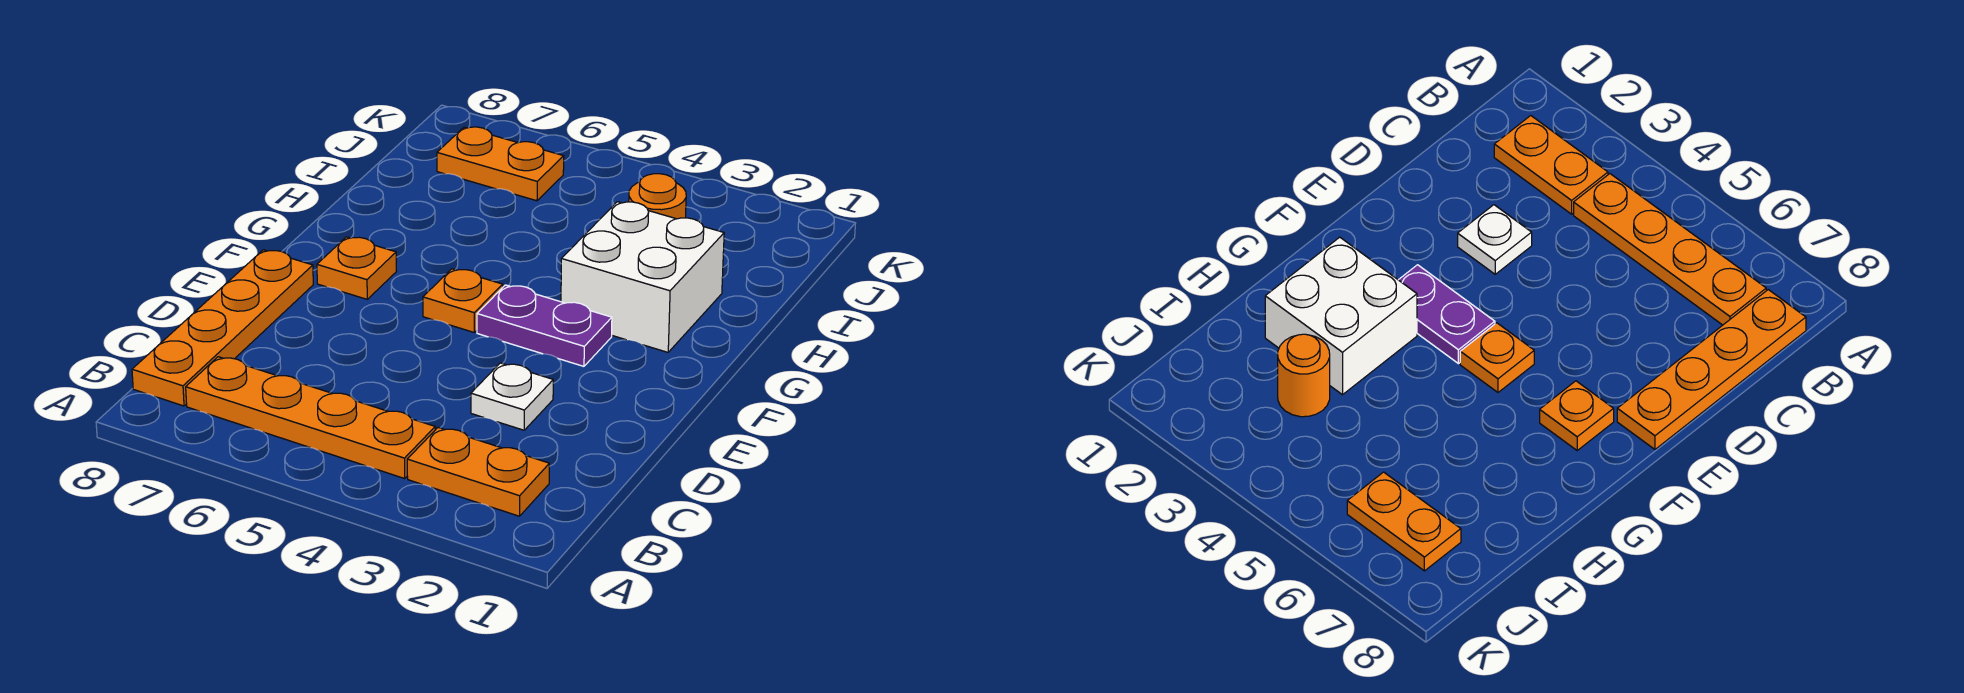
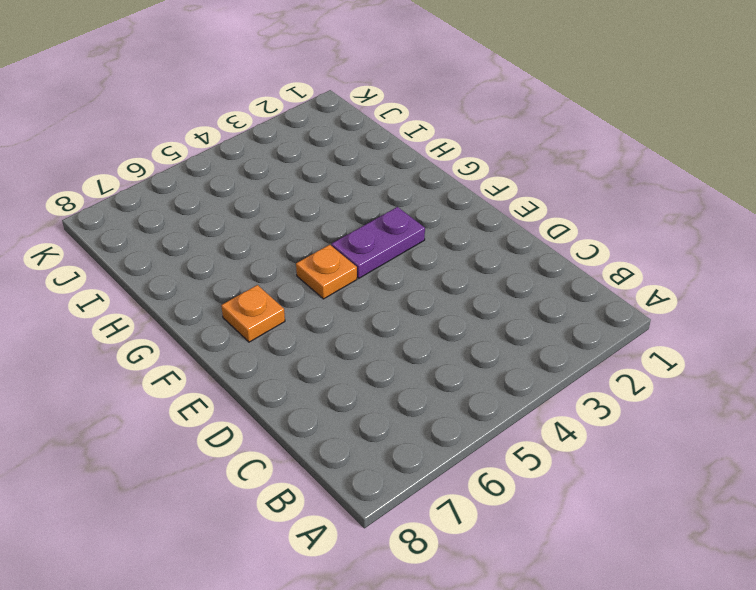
none -> orange 1x2 plate [407,428,549,516]
none -> orange 1x4 plate [186,357,435,478]

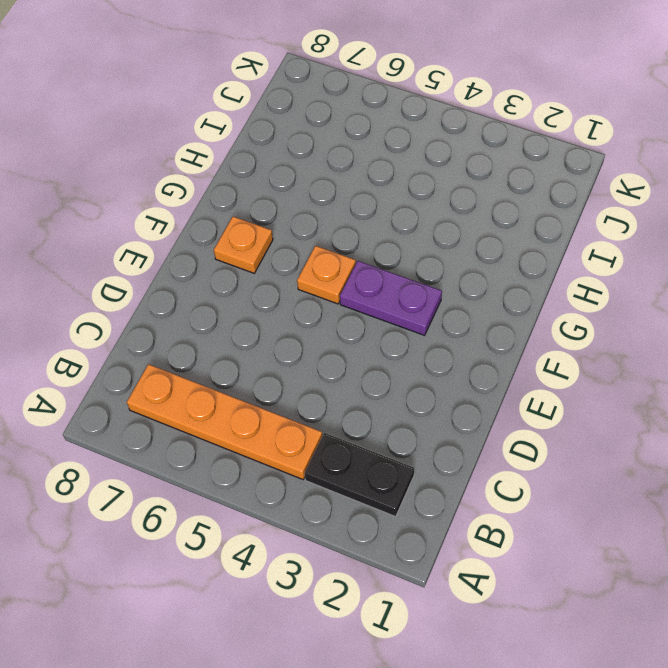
black 1x2 plate [305,433,414,517] -> orange 1x2 plate [407,428,549,516]
none -> orange 1x4 plate [132,250,313,406]
none -> white 1x1 plate [471,363,553,430]

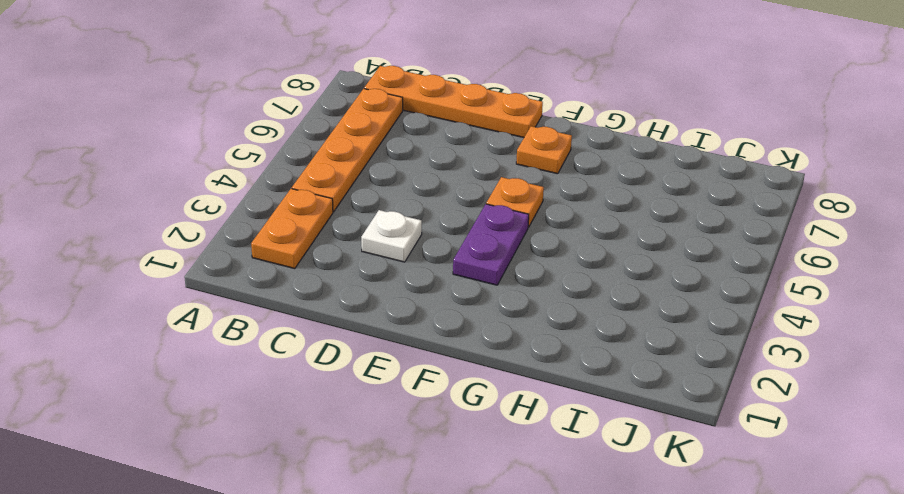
none -> white 2x2 brick [561,202,724,352]
none -> orange 1x1 round brick [629,174,686,219]

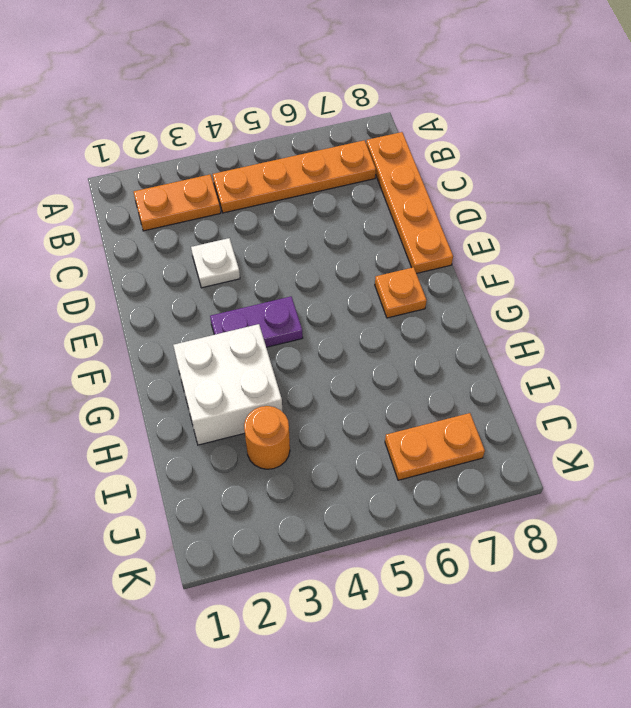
none -> orange 1x1 plate [423,269,503,332]

